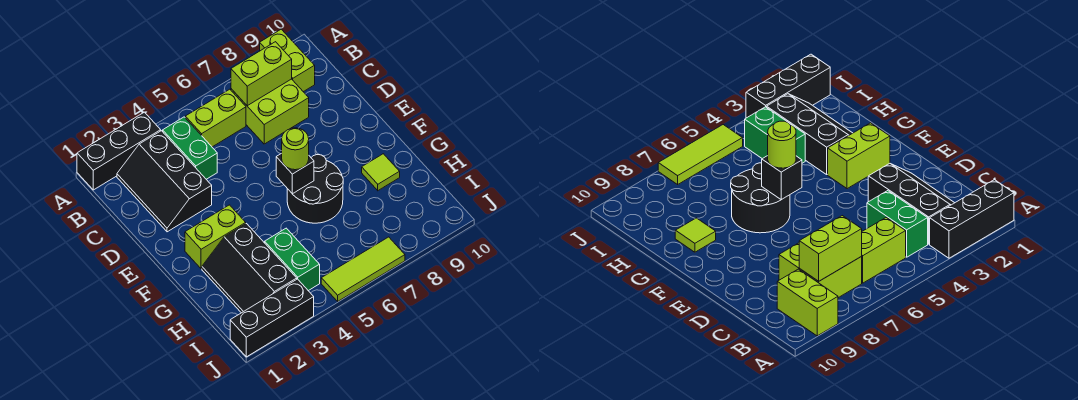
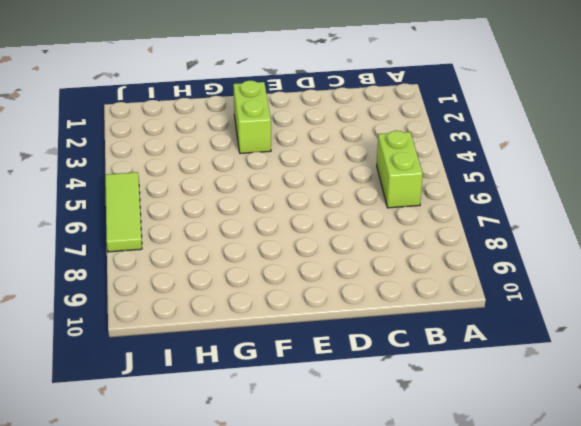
none -> black 1x3 brick [77,112,161,190]
none -> lime 1x2 brick [260,29,315,92]
none -> black 2x3 slope [117,131,212,232]

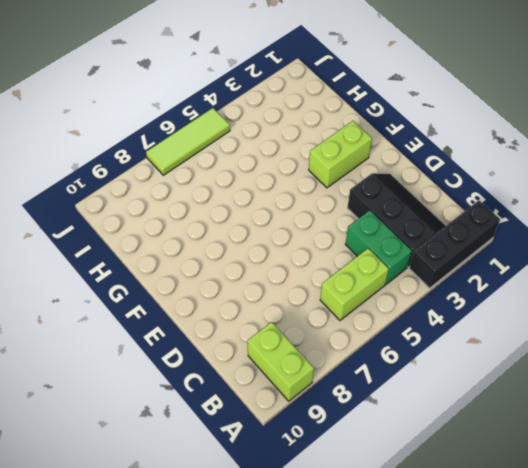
none -> lime 2x2 brick [231,79,309,144]
none -> black 2x2 round brick [287,155,343,223]
none -> black 2x3 slope [202,224,297,313]

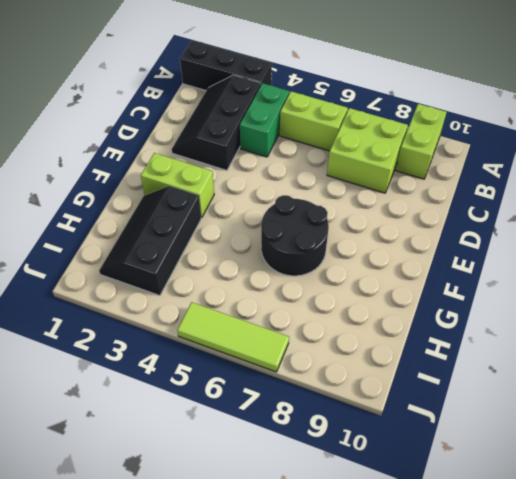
none -> lime 1x1 tile [362,154,400,190]
none -> green 1x2 brick [265,228,320,291]
none -> black 1x3 brick [230,279,314,357]

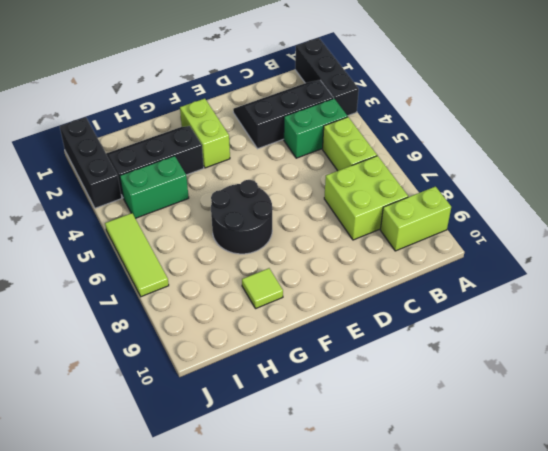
none -> lime 1x2 brick [231,42,292,106]
none -> black 1x1 brick [276,153,314,194]
none -> lime 1x1 round brick [282,128,309,170]

